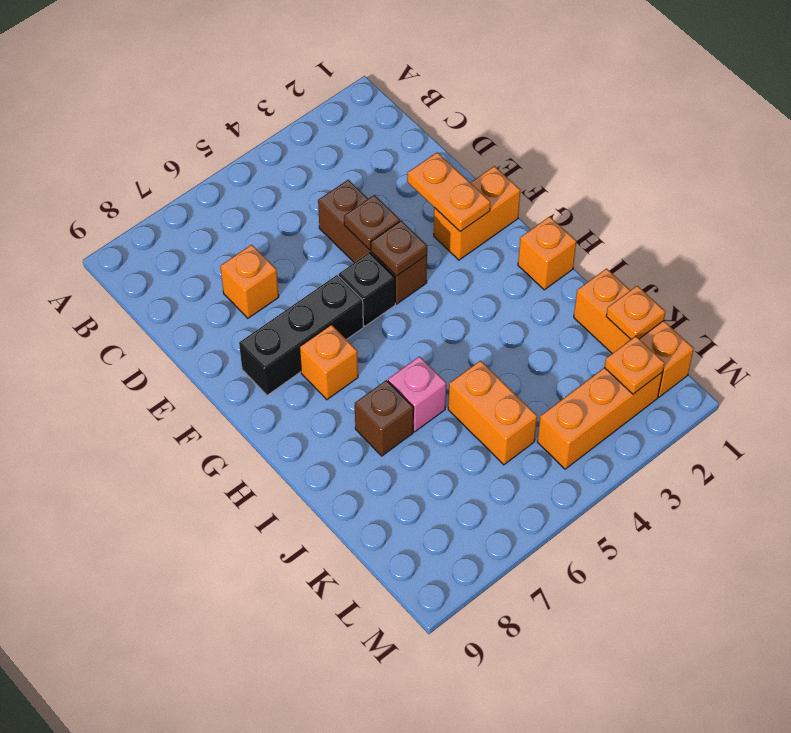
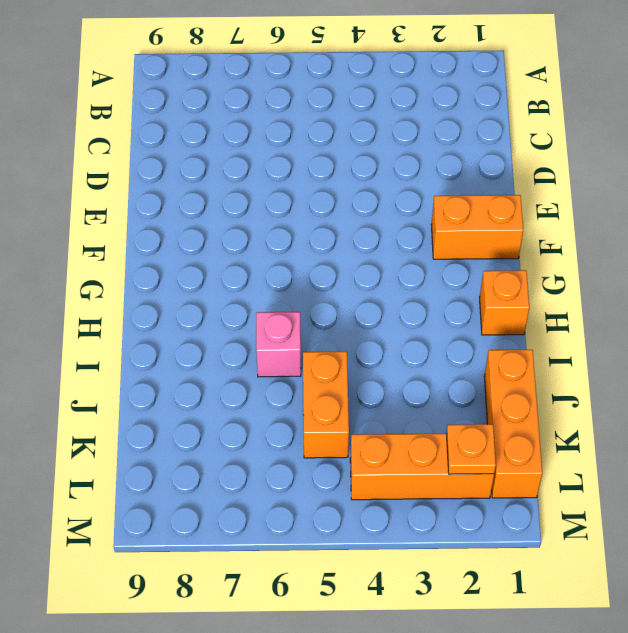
none -> brown 1x3 brick [318,180,427,304]
none -> orange 1x1 brick [220,245,279,318]
none -> black 1x1 brick [339,253,395,326]

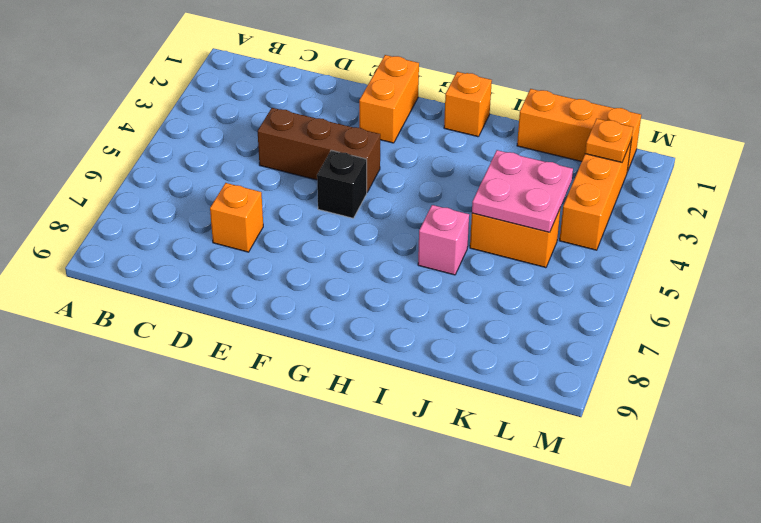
pink 2x2 plate [472,150,573,232] -> none
none -> black 1x3 brick [239,275,363,395]
none -> orange 1x1 brick [300,325,358,400]
none -> brown 1x1 brick [355,380,413,456]

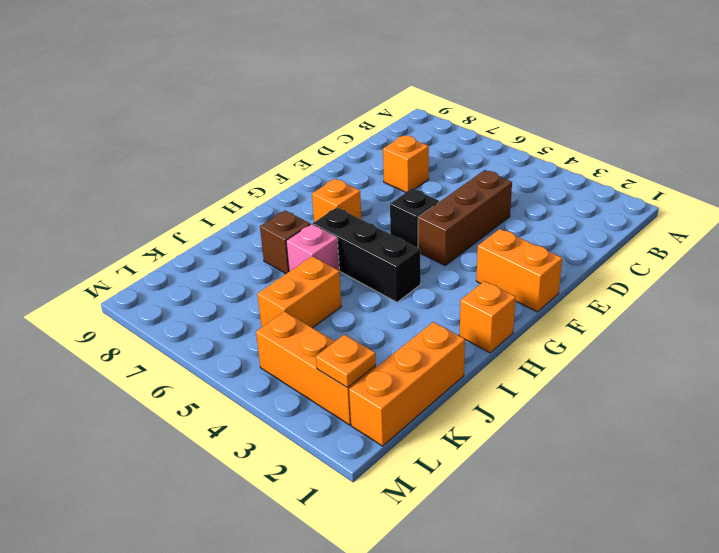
black 1x3 brick [313,208,421,302] -> black 1x3 brick moved to [239,275,363,395]
none -> orange 1x2 plate [407,152,490,232]
none -> brown 1x1 plate [344,195,400,250]
none -> brown 1x1 plate [371,221,427,276]

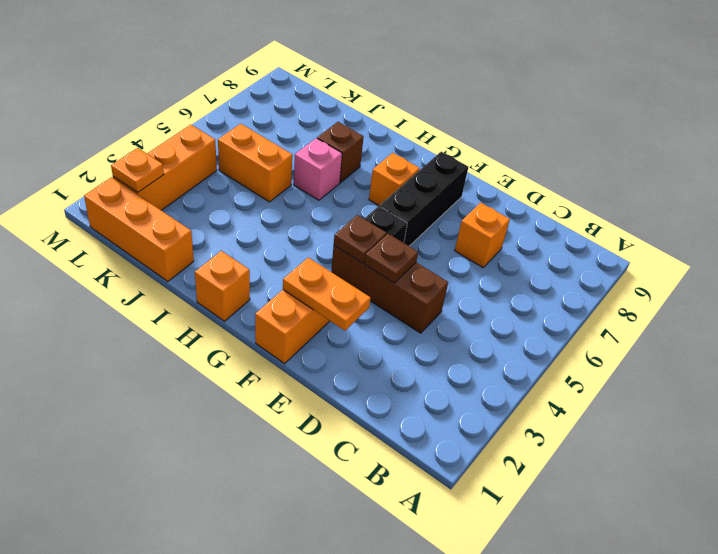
none -> orange 1x1 plate [606,286,665,339]

